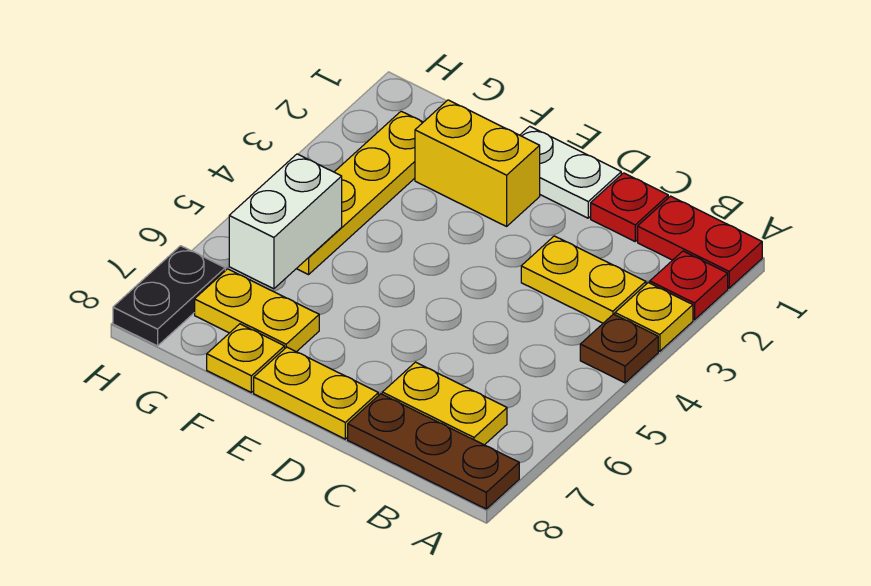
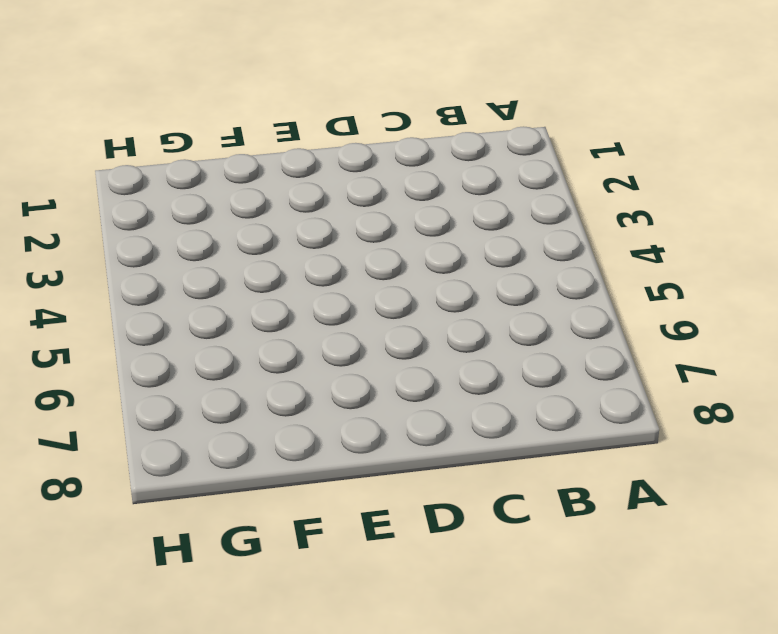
none -> red 1x2 plate [638,196,762,288]
none -> red 1x1 plate [650,251,728,320]
none -> yellow 1x1 plate [615,283,693,351]

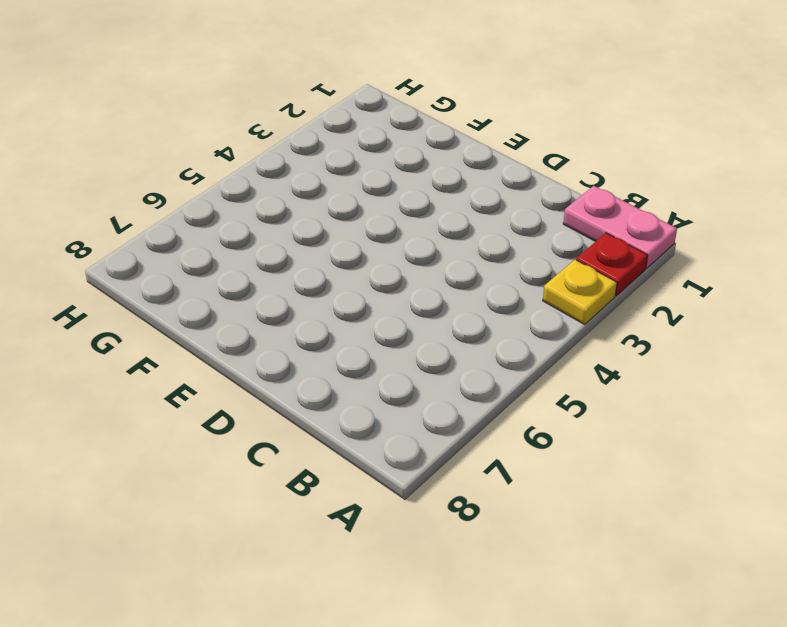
pink 1x2 plate [563,186,677,268] -> red 1x2 plate [638,196,762,288]
none -> brown 1x1 plate [580,314,658,383]
none -> brown 1x3 plate [348,394,519,509]
none -> yellow 1x2 plate [521,236,646,323]

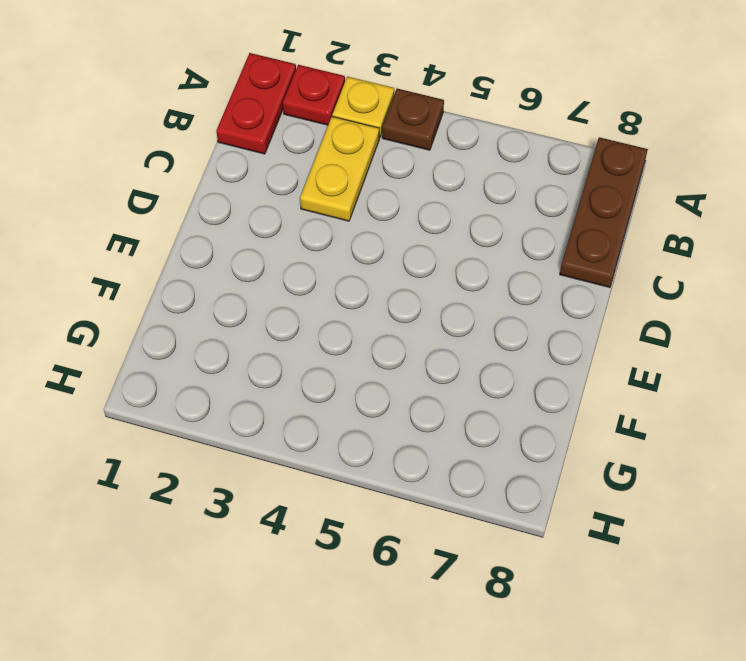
none -> yellow 1x2 plate [382,362,507,445]
none -> red 1x1 plate [591,173,668,241]
none -> white 1x2 plate [520,126,621,218]

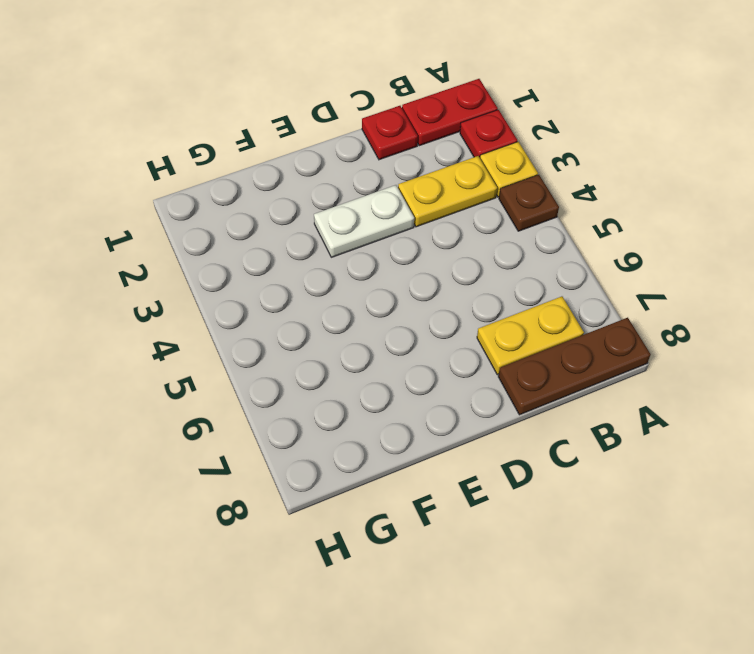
white 1x2 plate [314,185,414,257] -> white 1x2 plate moved to [520,126,621,218]
none -> yellow 1x2 plate [254,347,378,439]
none -> yellow 1x2 brick [415,100,540,226]
none -> yellow 1x2 plate [195,269,319,352]

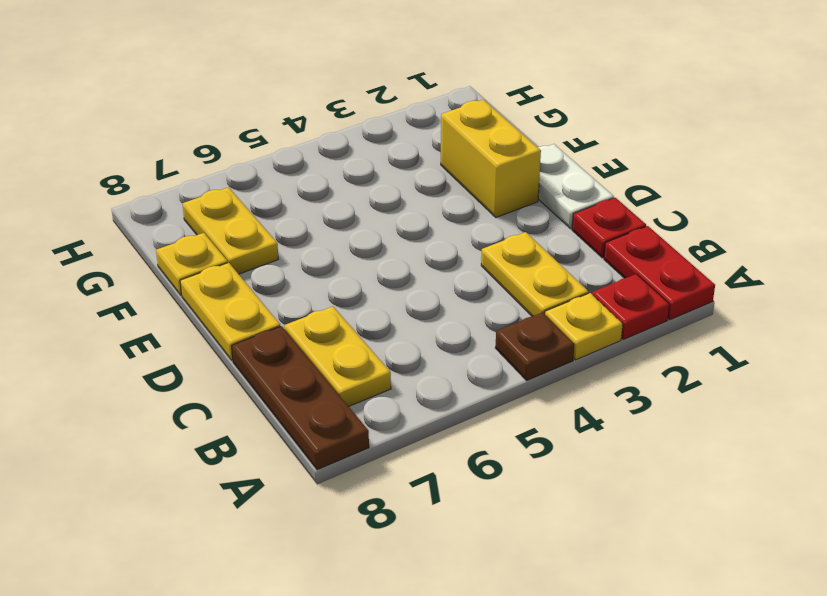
none -> yellow 1x4 plate [297,111,423,275]
none -> black 1x2 plate [113,246,225,346]
none -> white 1x2 brick [229,154,342,289]

